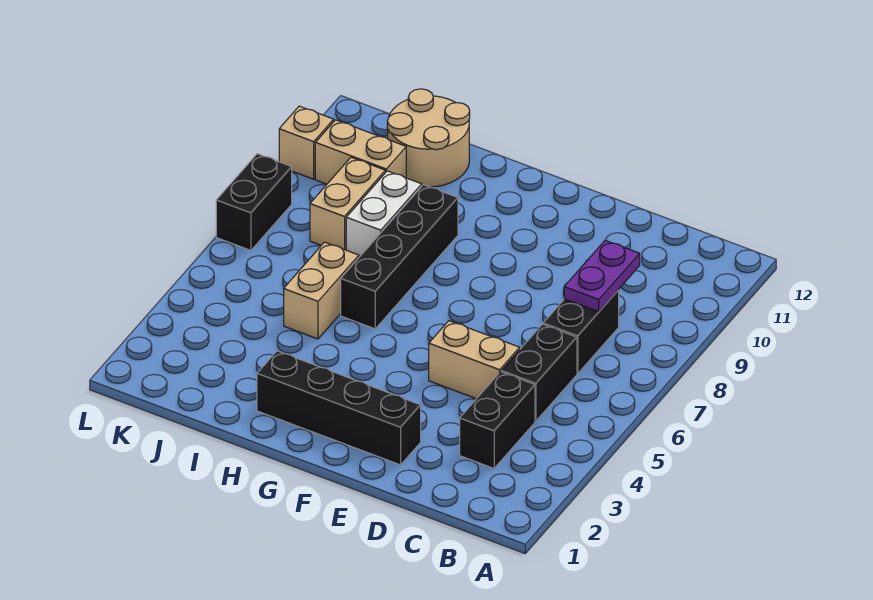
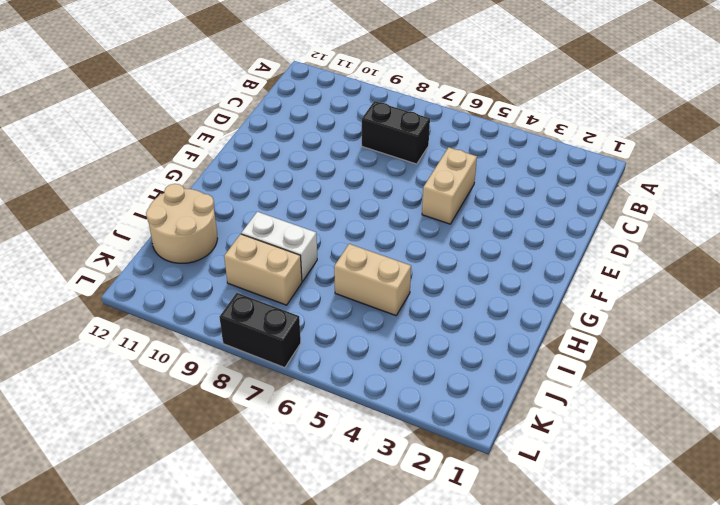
none -> black 1x2 brick [460,372,535,468]
none -> black 1x2 brick [501,324,577,421]
none -> black 1x4 brick [257,351,421,465]

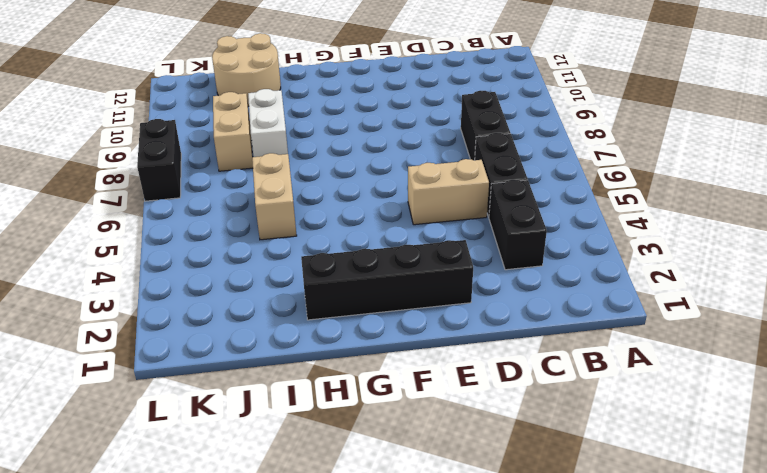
none -> black 1x4 brick [341,185,458,329]
none -> tan 1x2 brick [315,120,406,184]
none -> tan 1x1 brick [279,106,334,179]

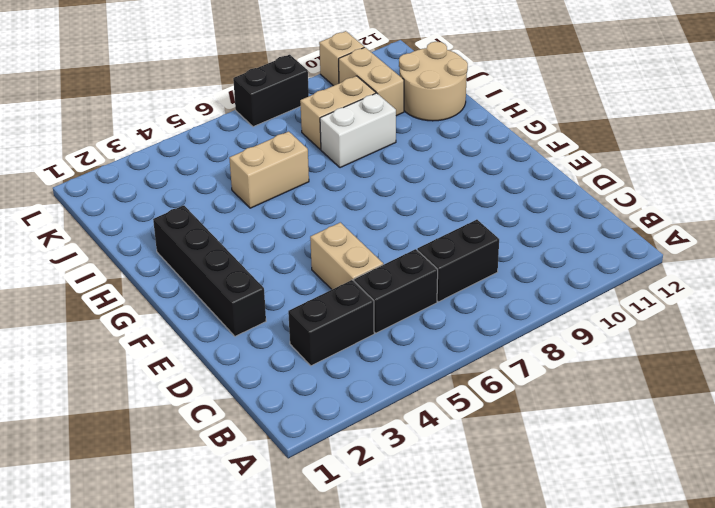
none -> black 1x4 brick [341,185,458,329]
none -> purple 1x2 plate [564,240,640,312]

